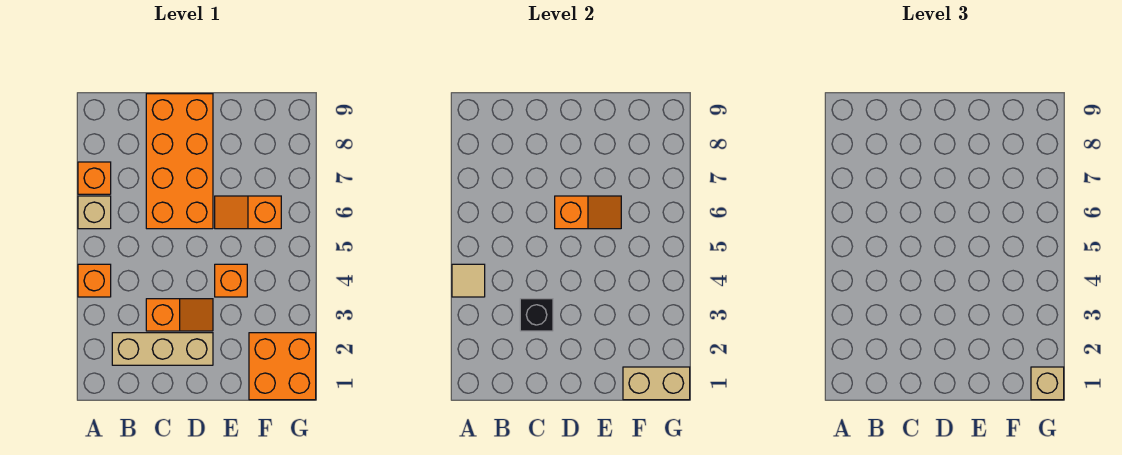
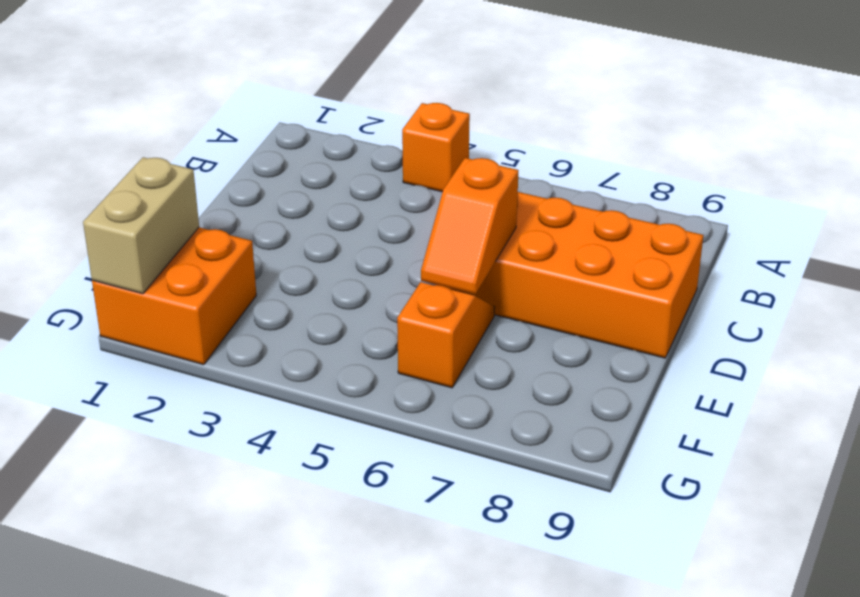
none -> tan 1x1 brick [78,196,111,229]
none -> orange 1x1 brick [78,162,111,194]
none -> tan 1x3 brick [112,333,213,365]

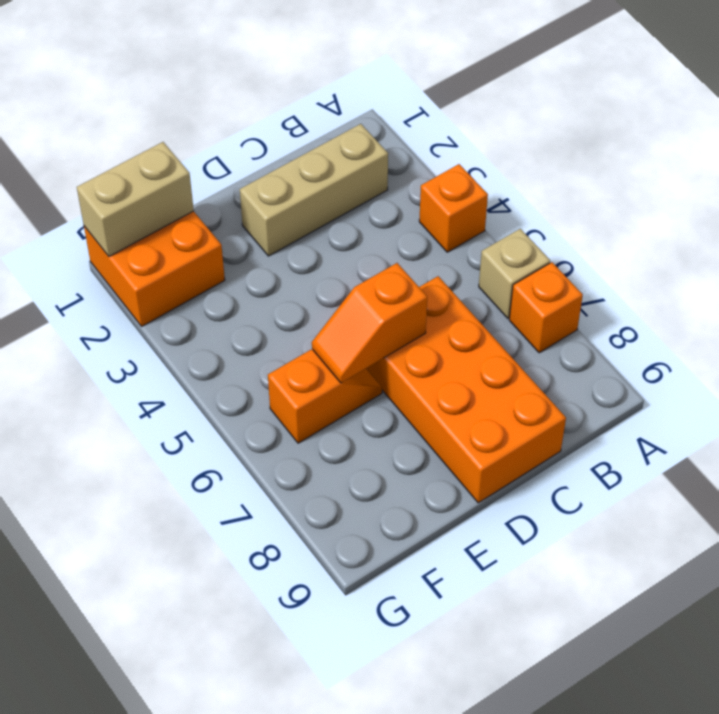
none -> orange 1x2 slope [146,299,213,331]
none -> orange 1x1 brick [215,264,247,297]
none -> tan 1x1 tile [452,264,485,297]

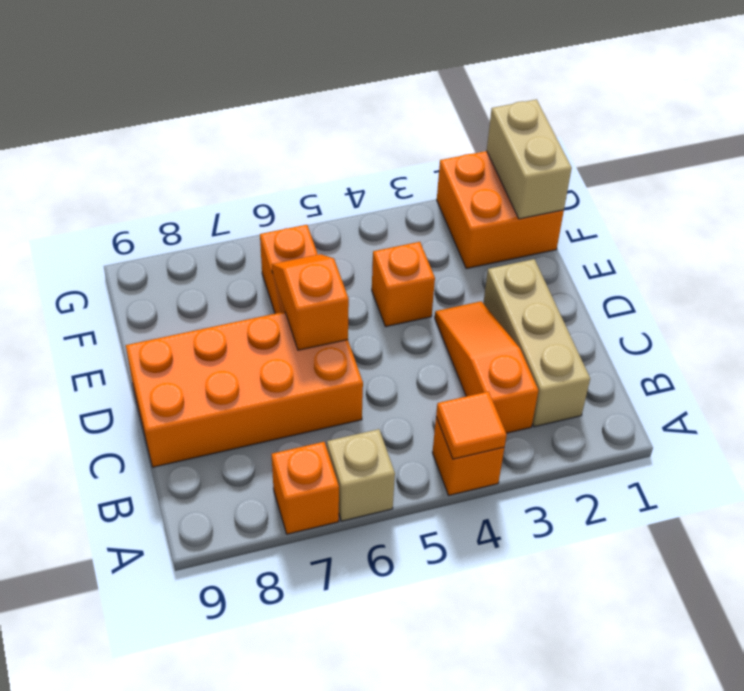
orange 1x1 tile [436,392,507,459] -> tan 1x1 tile [452,264,485,297]
orange 1x3 slope [435,301,538,433] -> orange 1x2 slope [146,299,213,331]
none -> black 1x1 brick [520,299,553,331]
none -> tan 1x1 brick [1031,367,1064,400]

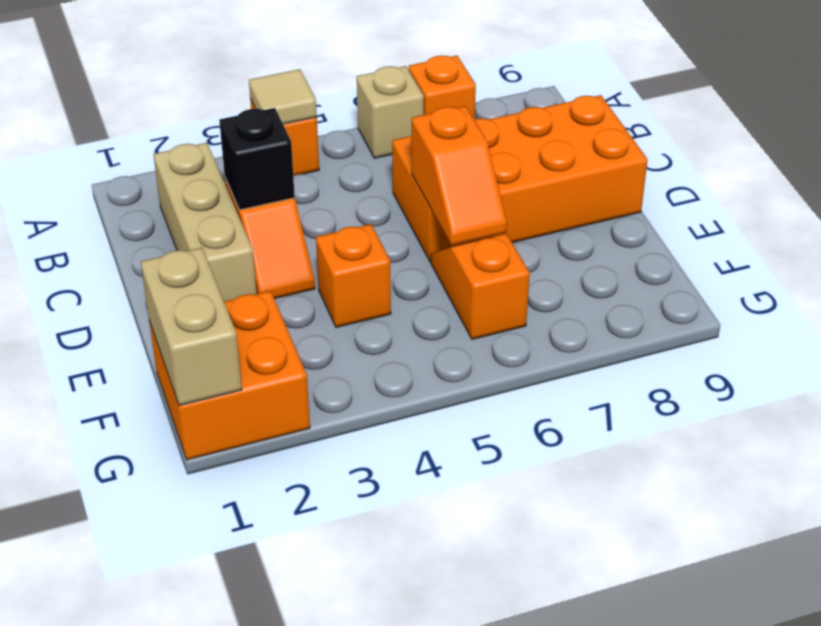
none -> tan 1x1 brick [1031,367,1064,400]

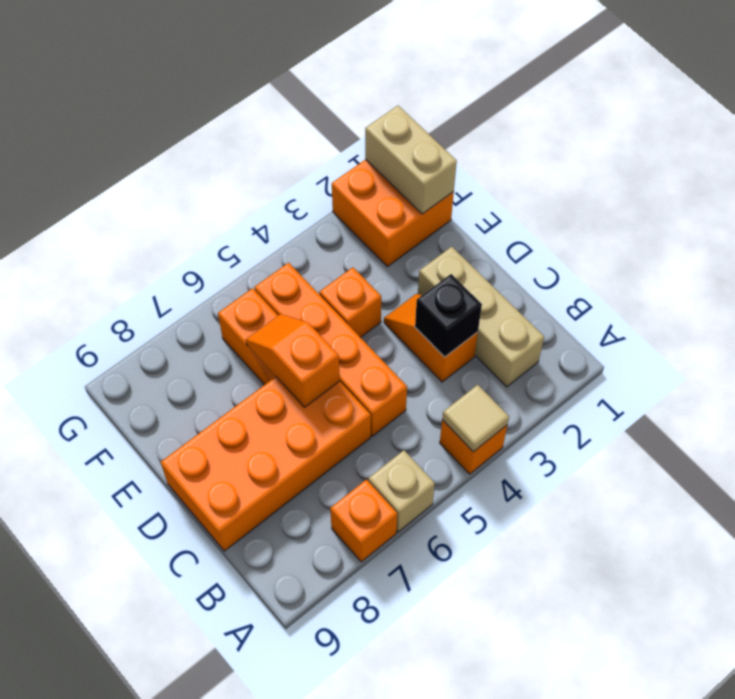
orange 1x4 brick [254,263,407,436] -> none
none -> tan 1x1 brick [1031,367,1064,400]

